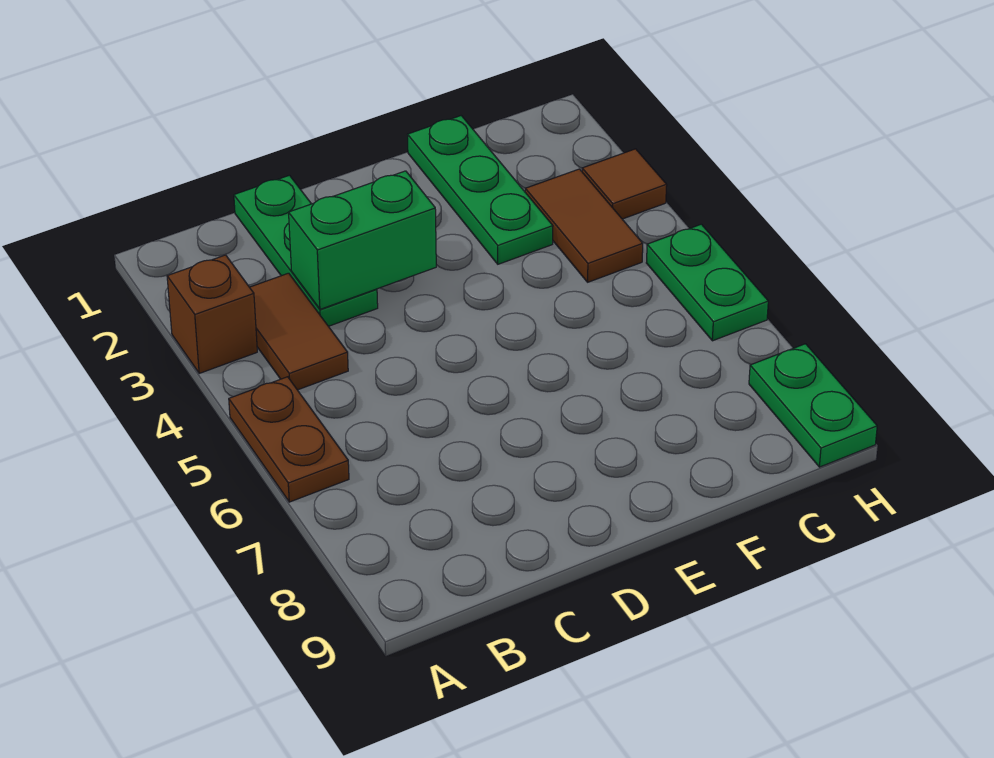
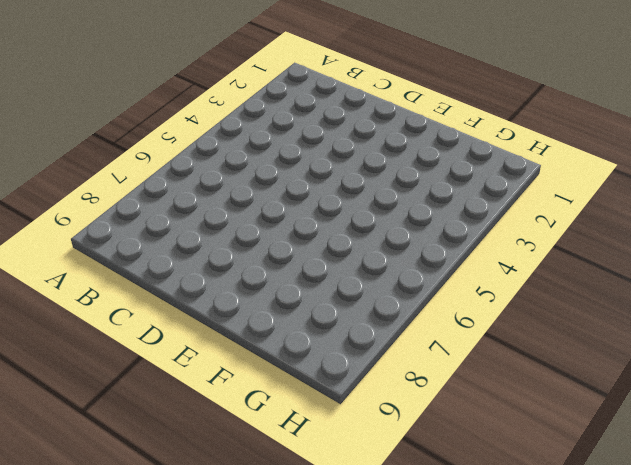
none -> brown 1x1 brick [167,255,257,373]
none -> brown 1x2 plate [229,377,349,502]

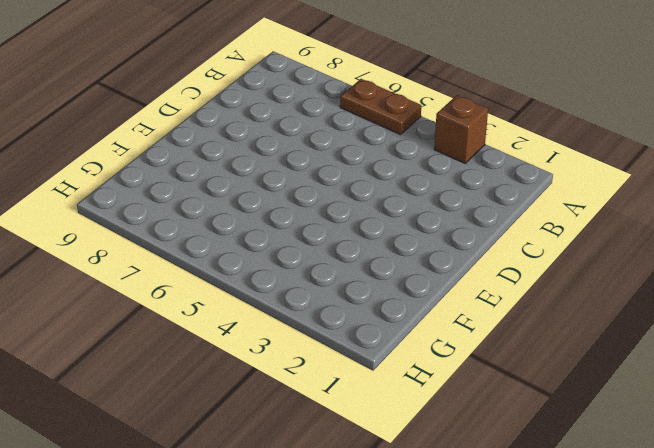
none -> brown 1x2 tile [250,273,348,390]
none -> green 1x3 plate [234,175,378,326]

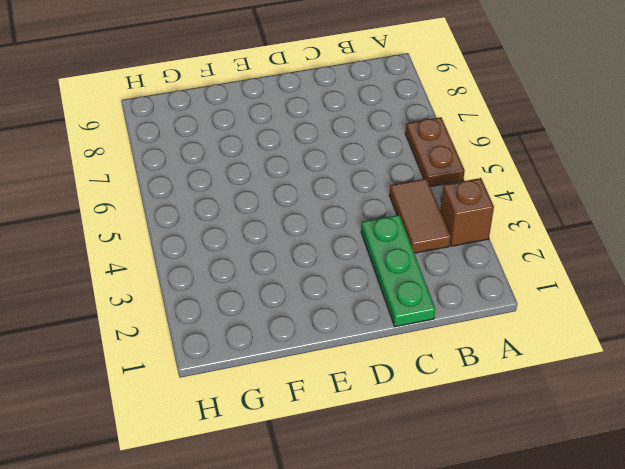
none -> green 1x3 plate [408,116,553,264]
none -> brown 1x2 tile [525,169,643,282]

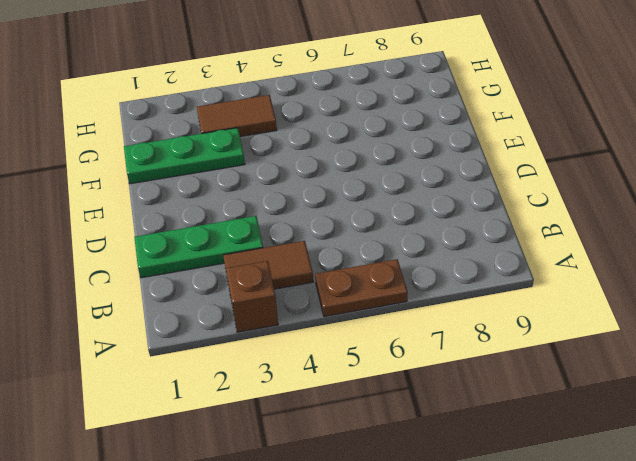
none -> brown 1x1 tile [582,149,667,219]
none -> green 1x2 plate [646,224,768,341]

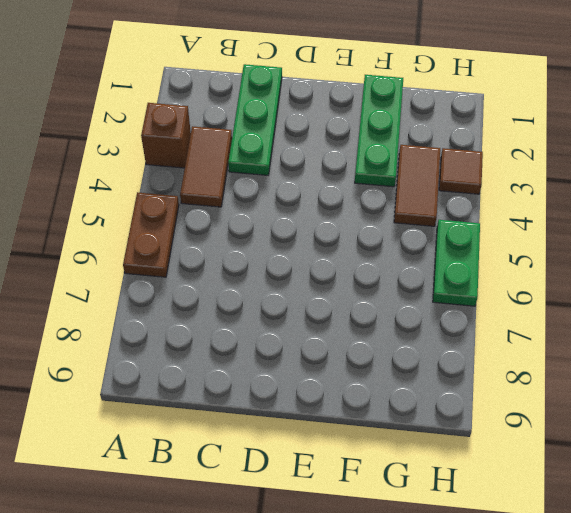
none -> green 1x2 plate [749,344,877,467]
none -> green 1x2 brick [289,171,436,309]

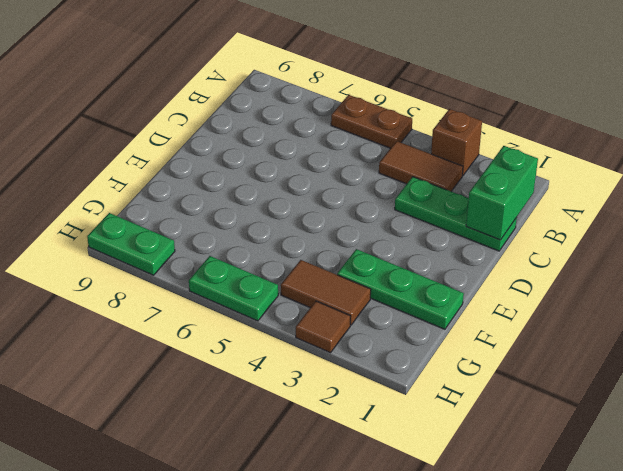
green 1x2 brick [466,146,538,240] -> green 1x2 brick moved to [289,171,436,309]

